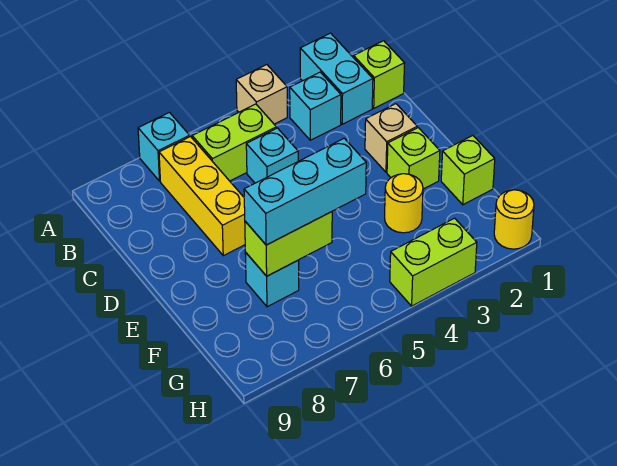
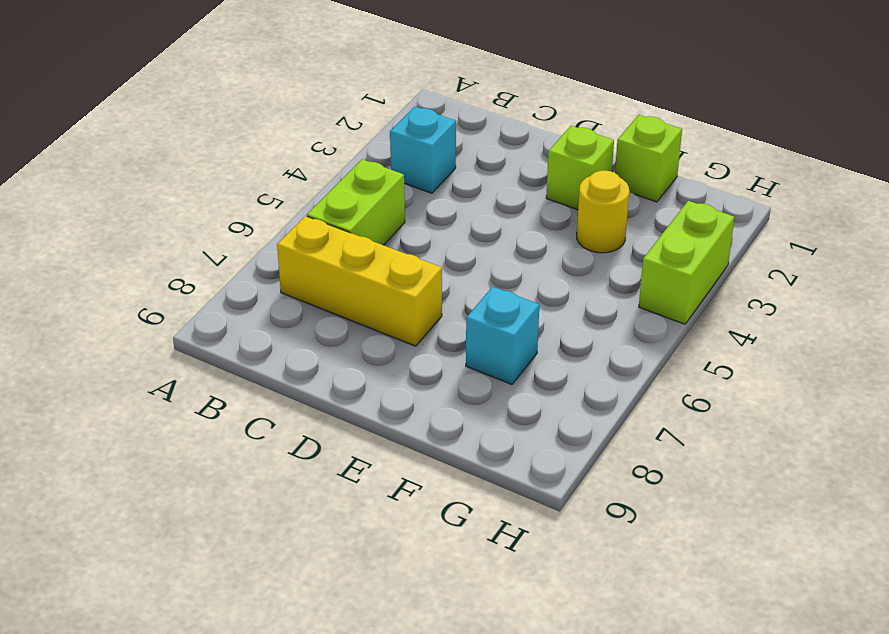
none -> cyan 1x2 brick [300,33,373,124]
none -> tan 1x1 brick [236,65,287,124]
none -> cyan 1x1 brick [138,112,190,181]

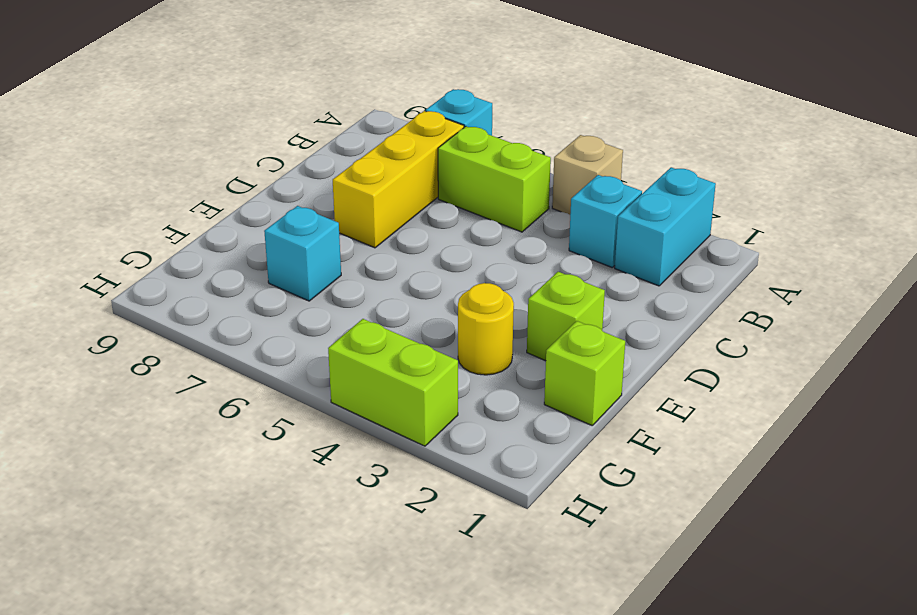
none -> lime 1x1 brick [354,41,405,108]
none -> cyan 1x1 brick [246,128,298,183]
none -> tan 1x1 brick [365,104,417,172]

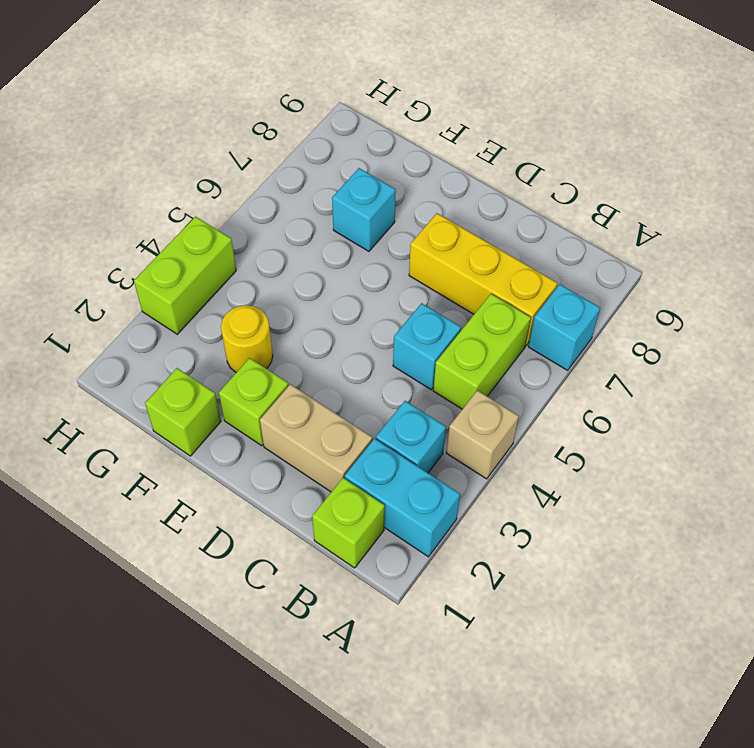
tan 1x2 brick [260,384,372,492] -> tan 1x1 brick [365,104,417,172]
none -> yellow 1x1 round brick [494,190,534,249]
none -> lime 1x2 brick [245,212,332,276]
none -> cyan 1x3 brick [244,138,366,245]

